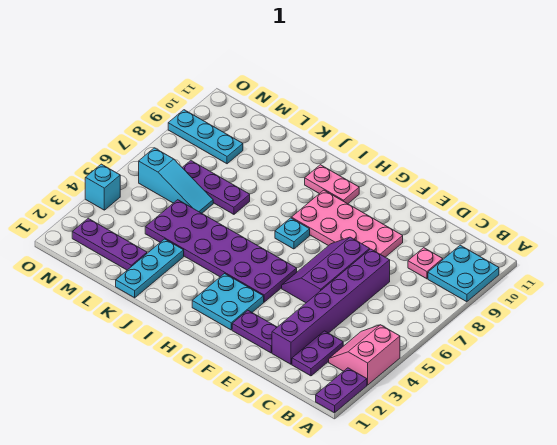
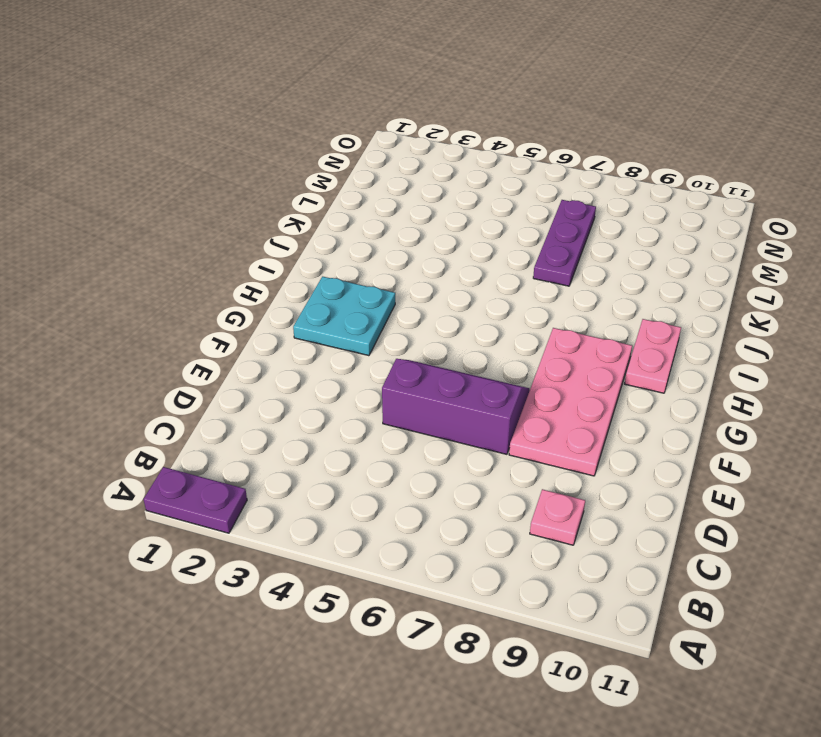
none -> pink 2x2 slope [329,325,400,385]
none -> cyan 2x2 plate [428,245,499,302]
none -> purple 1x2 plate [292,331,343,376]

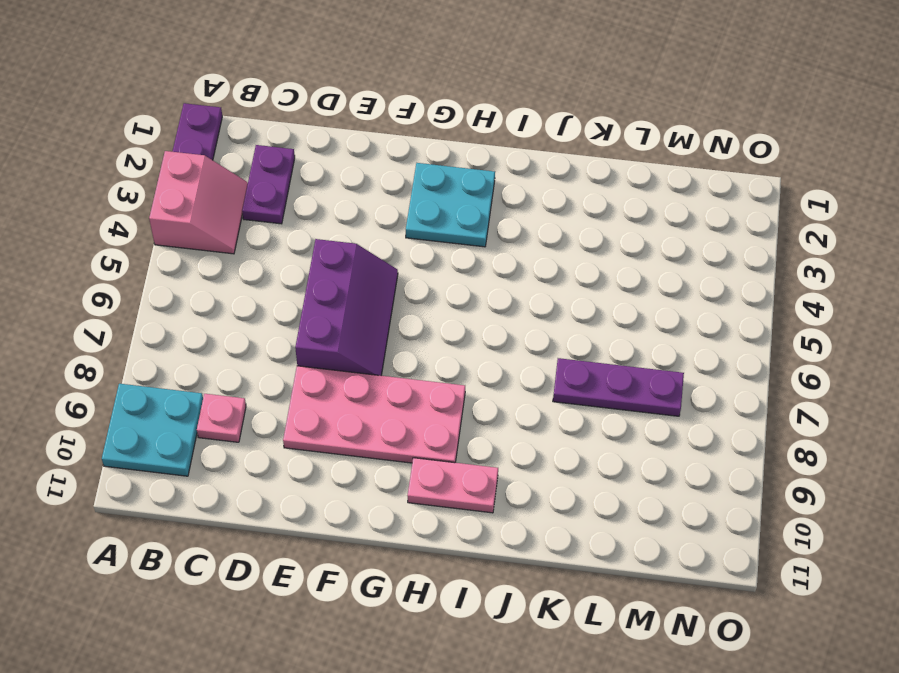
none -> purple 1x6 brick [272,249,390,364]
none -> purple 1x2 plate [232,311,277,353]
none -> purple 2x6 plate [145,200,297,302]

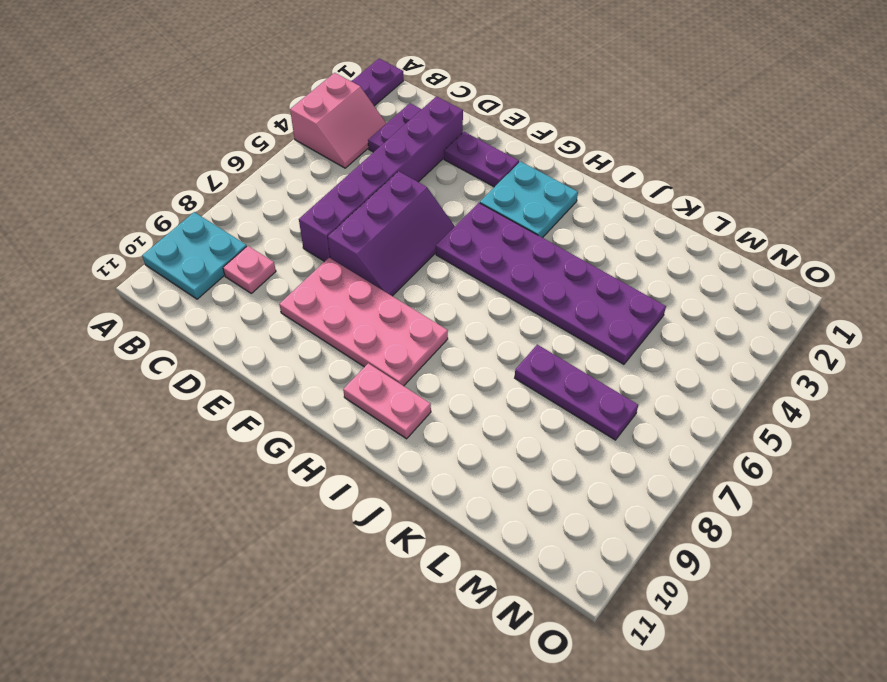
none -> cyan 1x1 plate [275,218,310,249]
none -> cyan 1x3 plate [116,239,184,298]
none -> purple 1x3 plate [72,218,147,270]

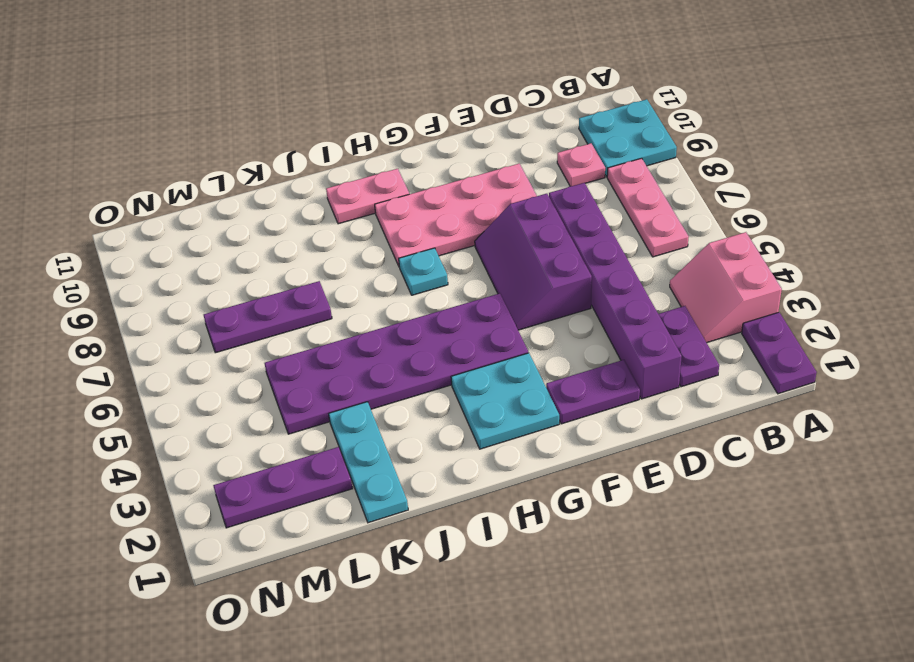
pink 1x3 plate [607,158,689,257] -> none
none -> cyan 1x3 slope [139,148,213,213]
none -> cyan 1x3 plate [168,110,243,164]
none -> cyan 1x1 brick [85,164,120,210]

